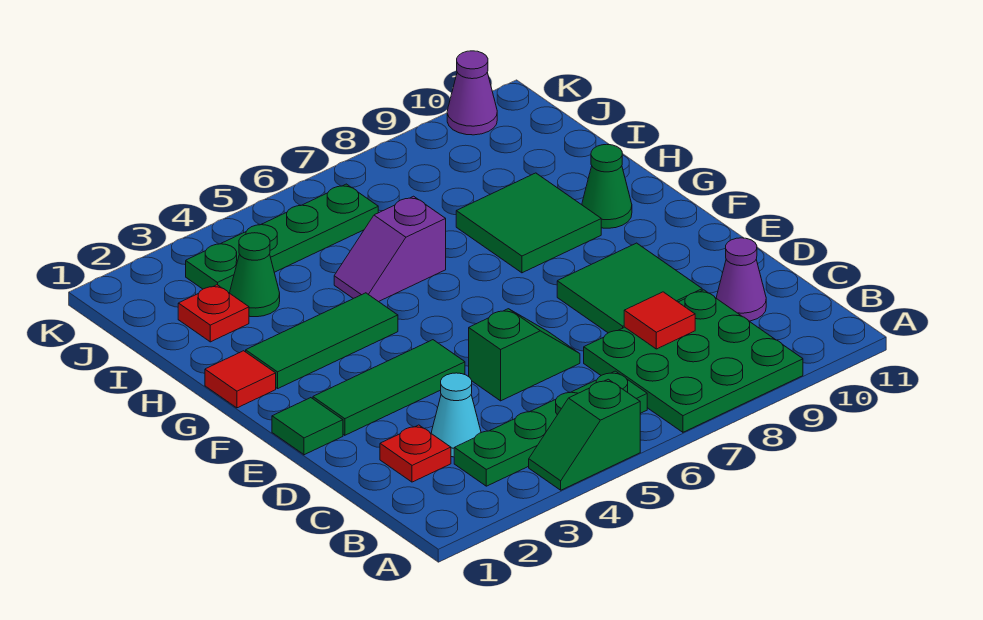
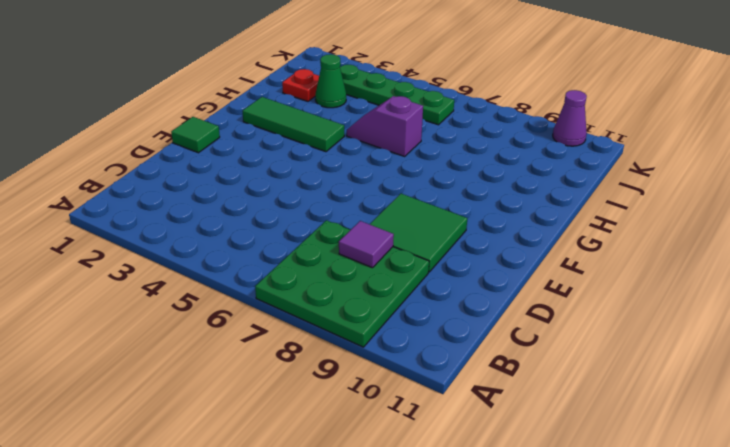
purple 1x1 tile [339,221,394,268] -> red 1x1 tile [624,292,695,349]
none -> green 1x2 slope [529,379,640,490]
none -> green 1x4 plate [454,371,647,486]
none -> red 1x1 plate [380,425,451,482]

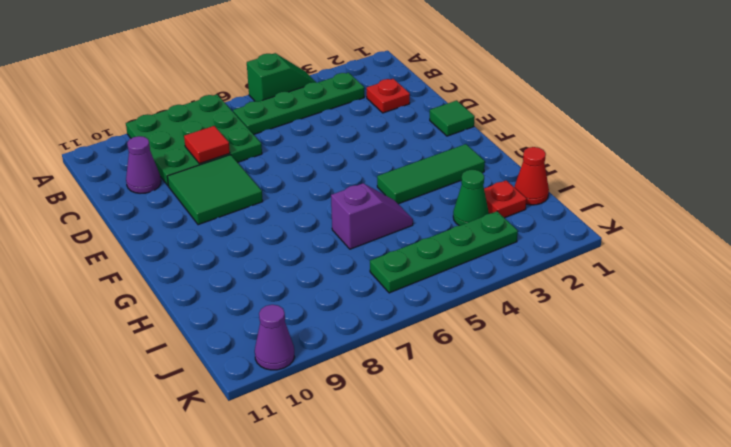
red 1x1 cone [514,147,549,205] -> none
none -> cyan 1x1 cone [431,373,481,457]
none -> green 1x2 slope [469,309,580,401]
none -> green 1x3 tile [313,340,465,435]

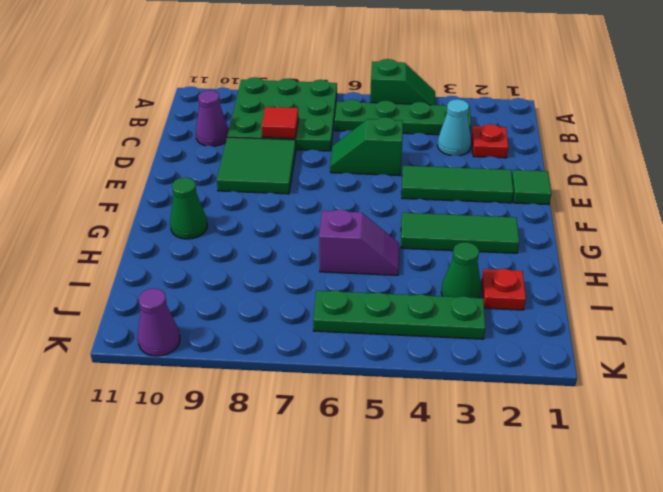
none -> red 1x1 tile [205,351,276,408]
none -> green 2x2 tile [456,173,601,273]

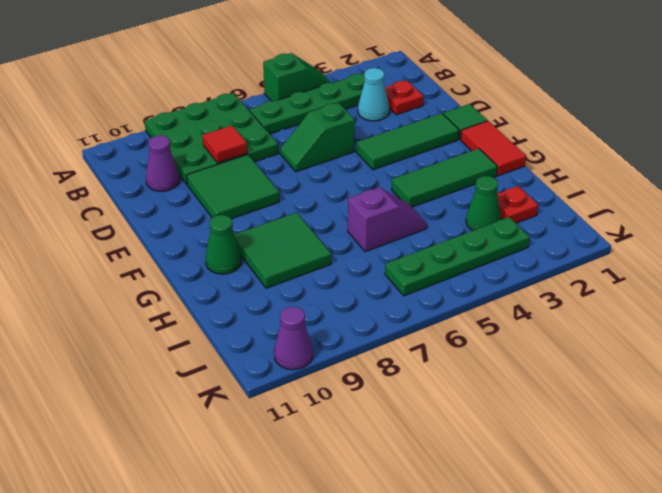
red 1x2 tile [461,121,526,176] -> red 1x1 tile [205,351,276,408]

